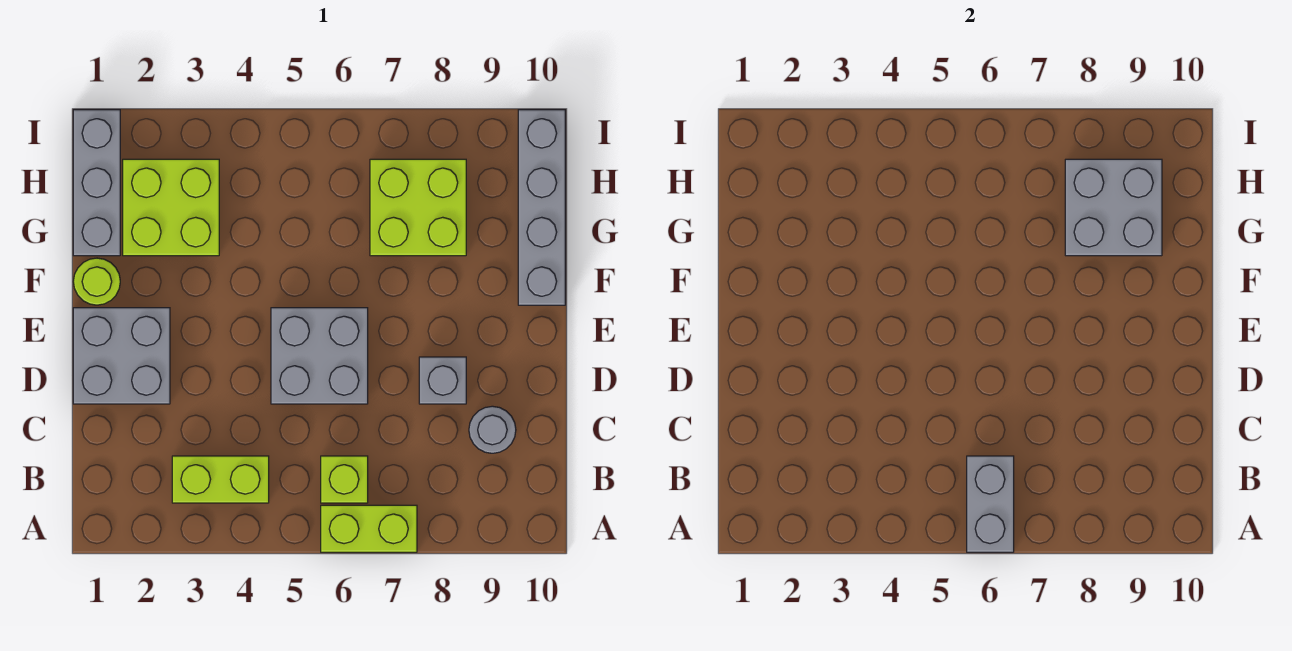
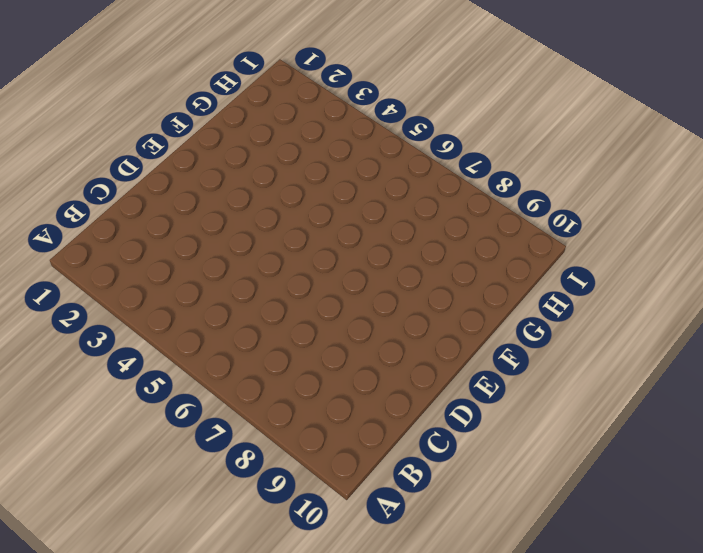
none -> lime 1x2 brick [321,505,417,552]
none -> lime 1x2 brick [172,456,269,503]
none -> lime 1x1 brick [321,456,368,503]

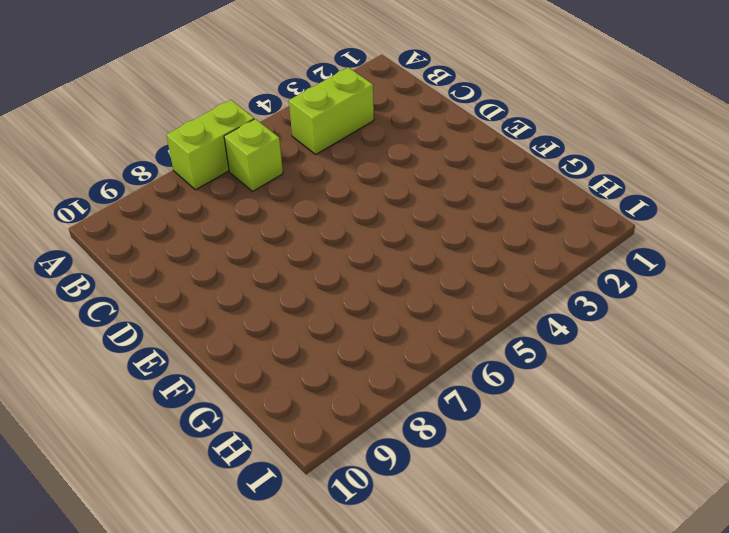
none -> grey 1x1 round brick [469,406,516,453]
none -> grey 2x2 brick [73,308,170,404]
none -> grey 2x2 brick [271,308,368,404]

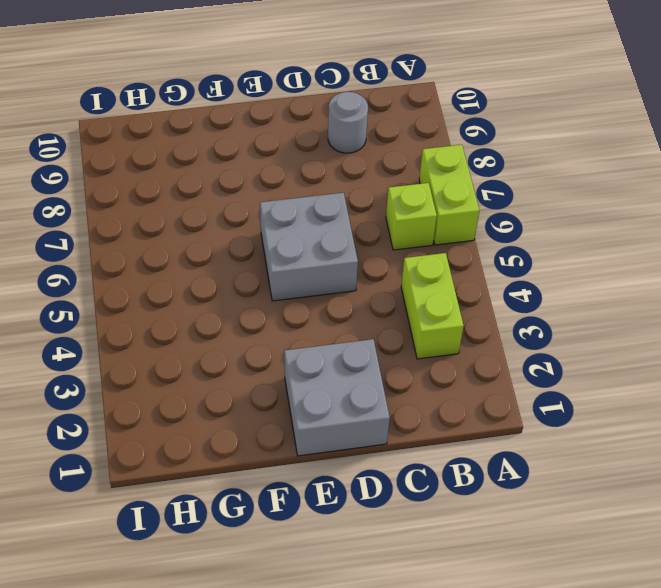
none -> grey 1x1 brick [419,357,466,404]
none -> lime 1x1 round brick [73,258,120,305]
none -> grey 1x4 brick [518,110,565,305]

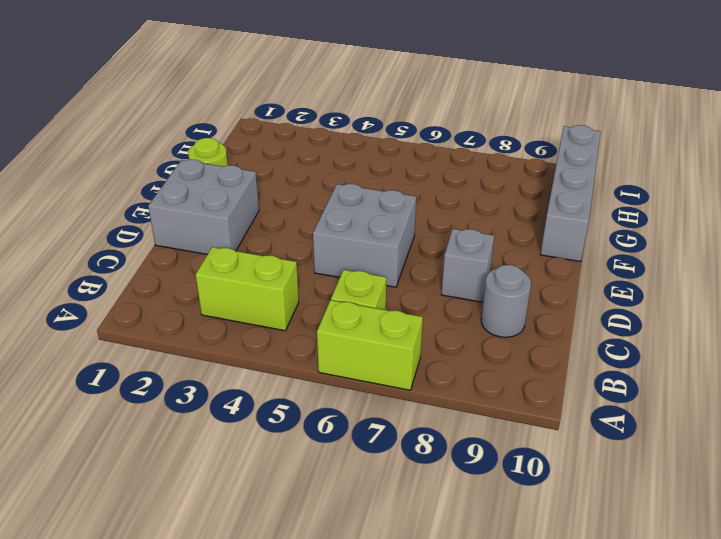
none -> grey 1x3 brick [73,110,120,256]
none -> lime 2x2 brick [123,159,219,256]
none -> lime 2x2 brick [370,159,466,256]

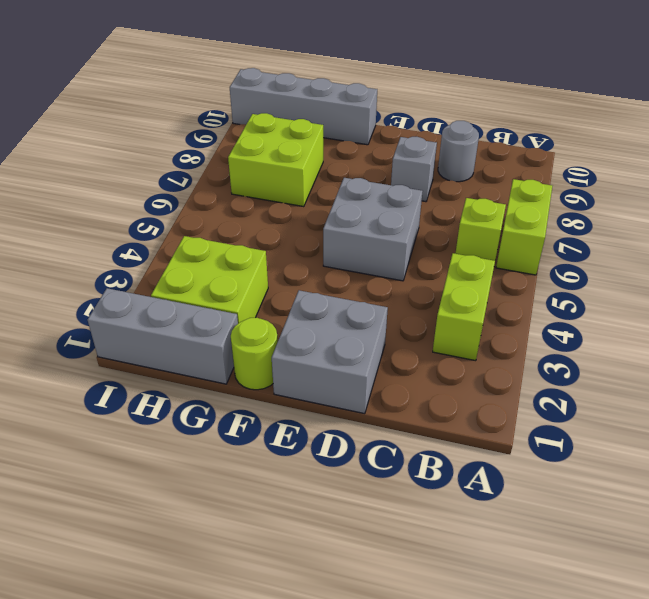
none -> grey 1x2 brick [967,456,1014,552]
none -> grey 2x2 brick [1065,159,1162,256]

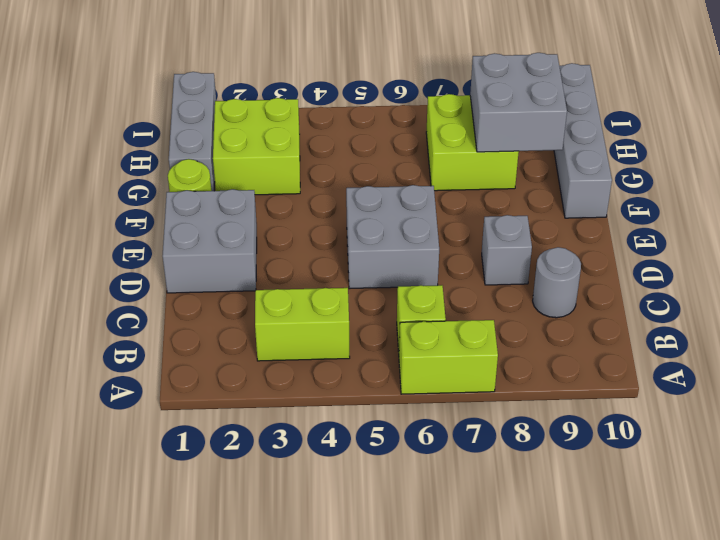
none -> grey 1x2 brick [967,456,1014,552]

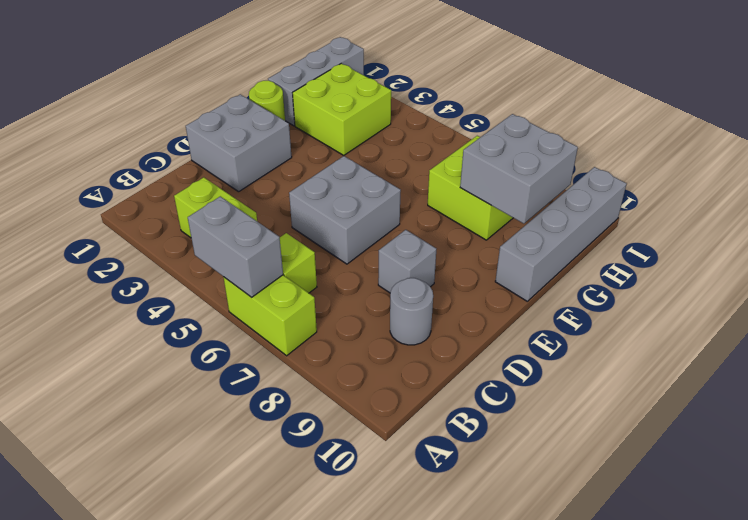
grey 1x2 brick [188,196,283,297] -> grey 1x2 brick turned to [967,456,1014,552]

